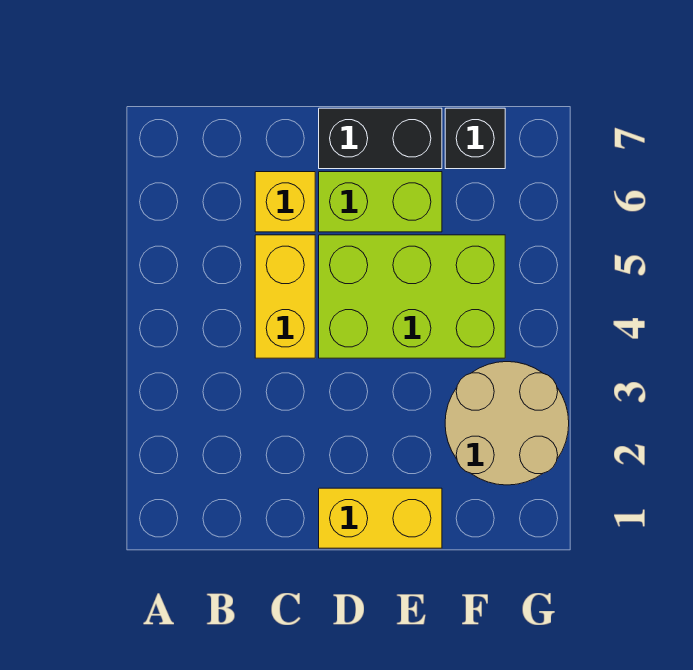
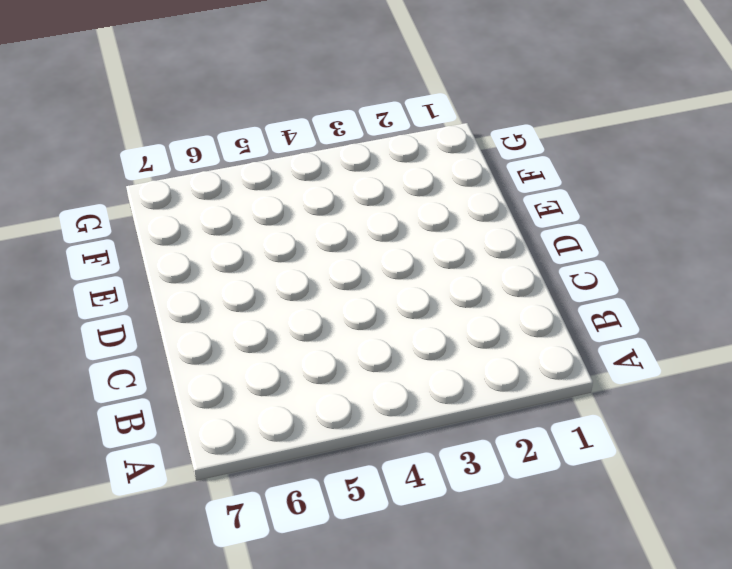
none -> yellow 1x2 brick [255,235,315,358]
none -> yellow 1x1 brick [255,172,315,232]

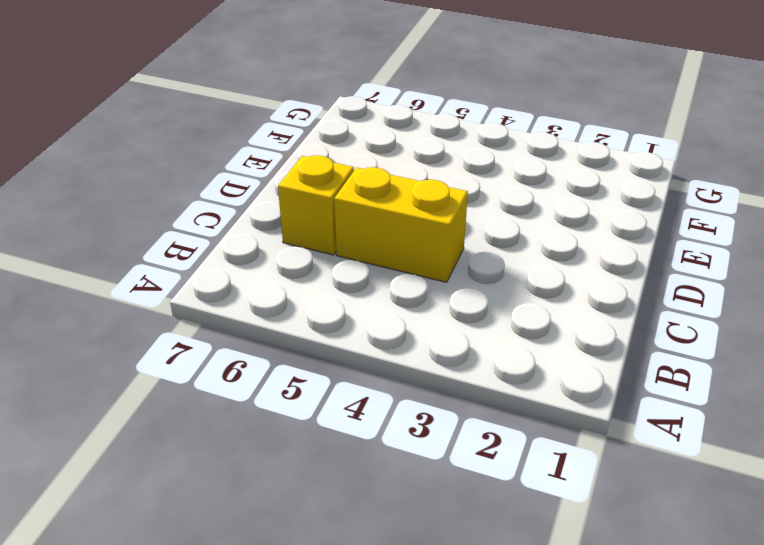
none -> yellow 1x2 brick [319,488,442,548]
none -> lime 2x3 brick [319,235,505,358]

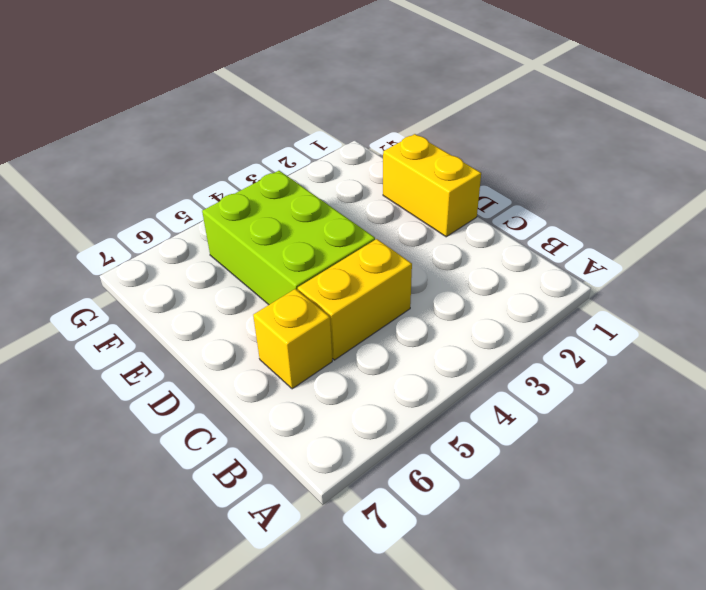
none -> lime 1x2 brick [319,172,442,232]
none -> black 1x2 brick [319,108,442,169]

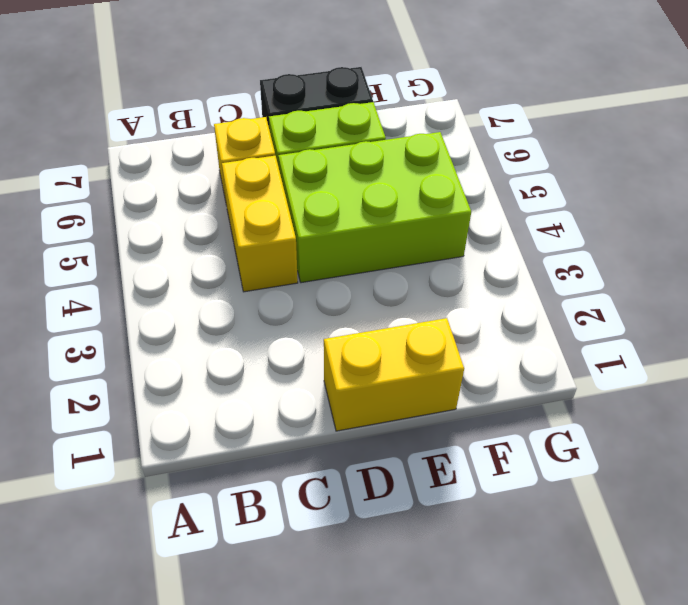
none -> tan 2x2 round brick [445,362,569,485]
none -> black 1x1 brick [445,108,505,169]

